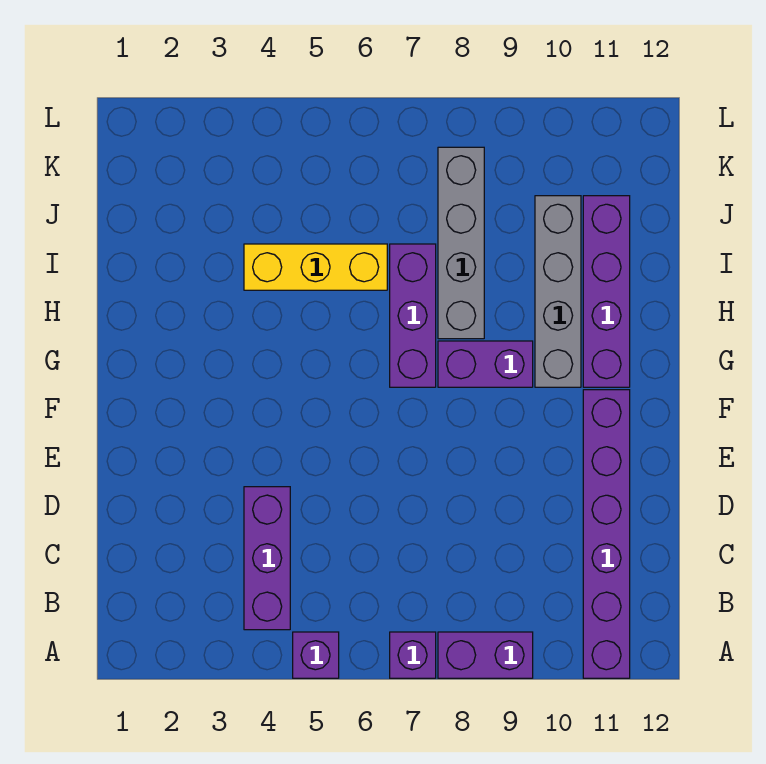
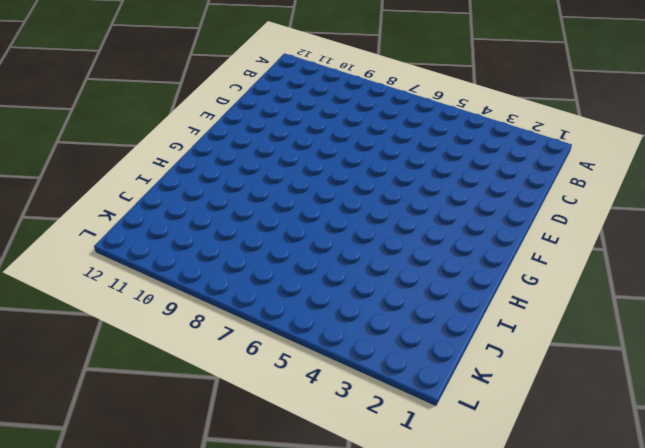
none -> purple 1x1 brick [293,632,339,678]
none -> purple 1x1 brick [390,632,436,678]

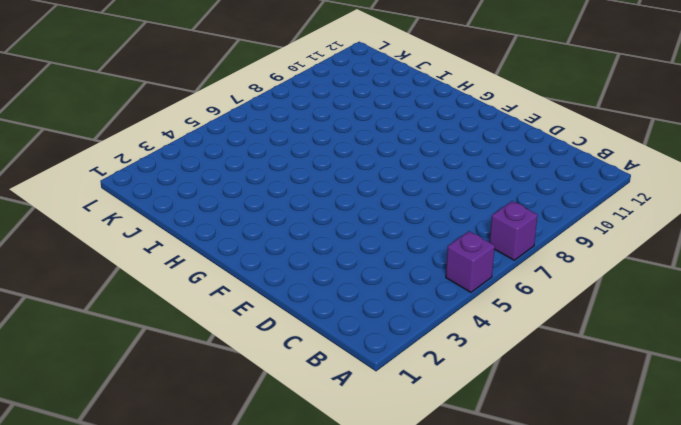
none -> purple 1x2 brick [438,632,533,678]
none -> purple 1x6 brick [583,390,630,678]

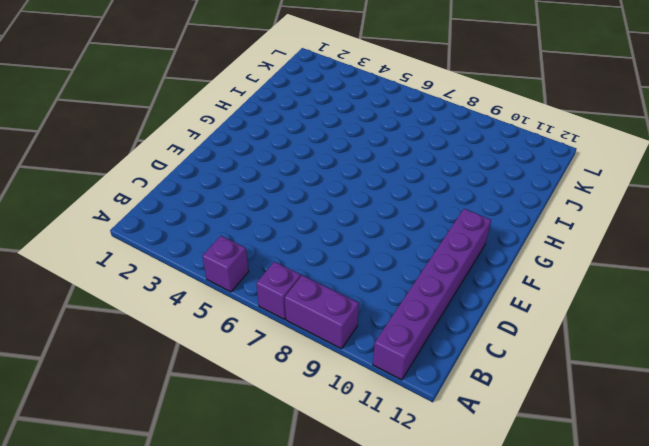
none -> purple 1x3 brick [244,487,290,630]
none -> purple 1x3 brick [390,244,436,387]

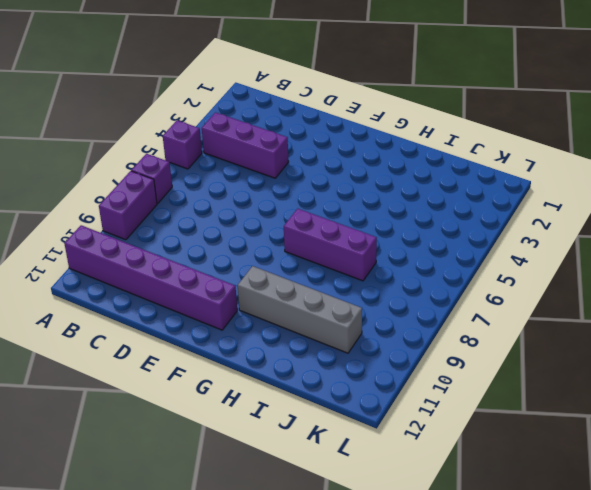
none -> purple 1x2 brick [438,341,533,387]
none -> purple 1x4 brick [583,196,630,387]

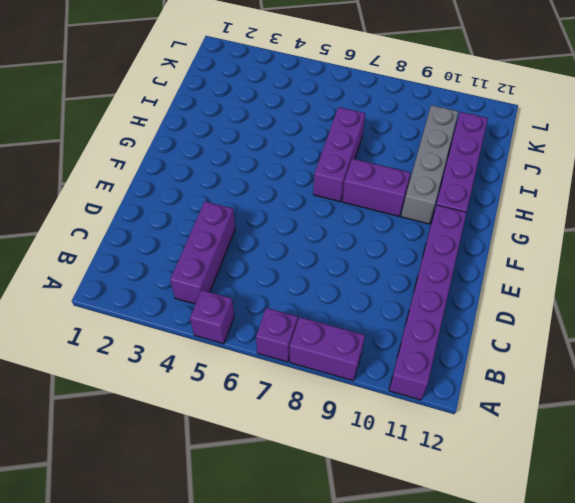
none -> grey 1x4 brick [438,147,484,339]
none -> yellow 1x3 brick [244,244,387,290]

